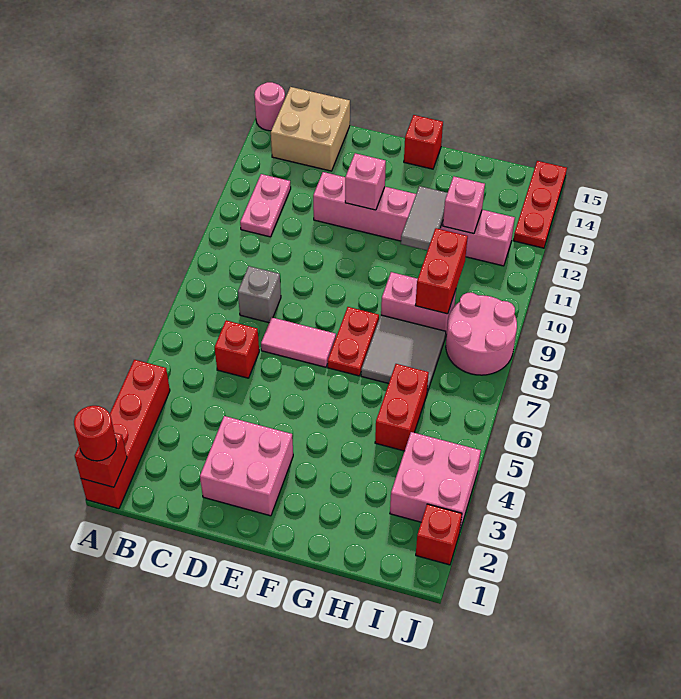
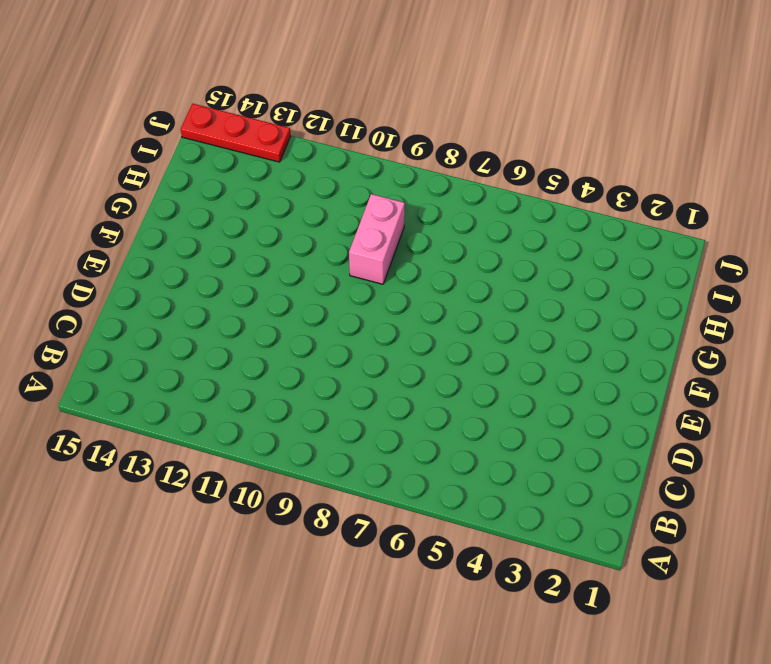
none -> red 1x4 brick [81,360,170,509]
none -> pink 1x1 round brick [254,82,285,131]
none -> pink 1x2 plate [240,174,291,237]

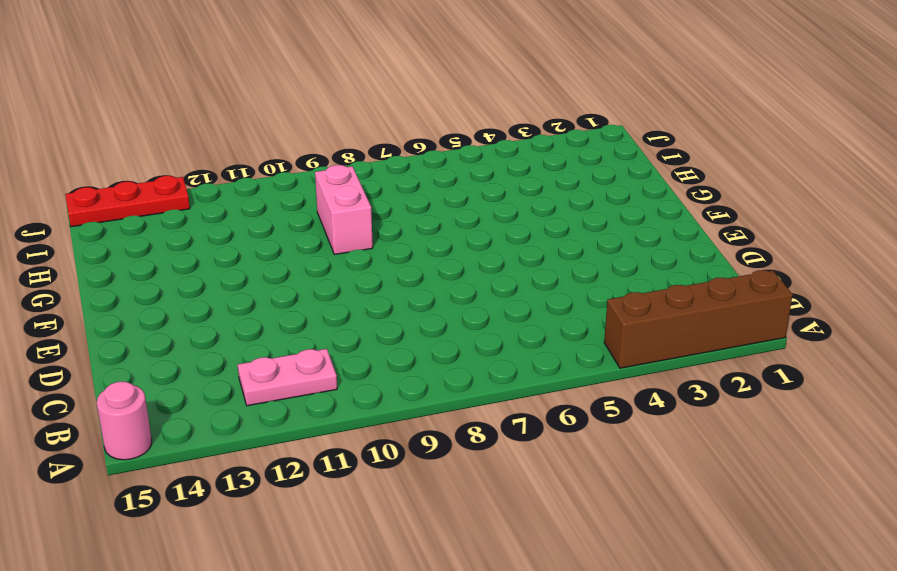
brown 1x4 brick [604,270,793,368] -> red 1x4 brick [81,360,170,509]
none -> tan 2x2 brick [271,87,350,171]
none -> red 1x1 brick [215,320,259,378]
none -> grey 1x1 brick [238,266,281,323]

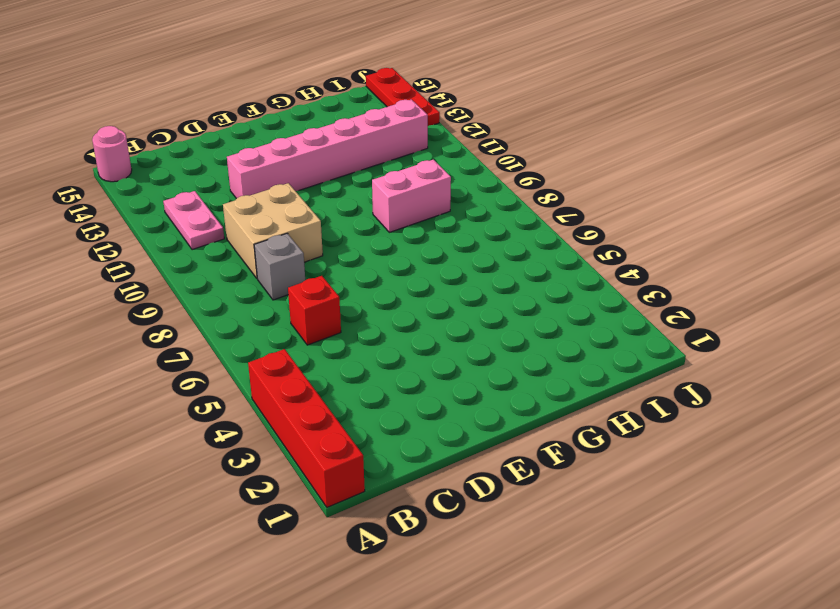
tan 2x2 brick [223,183,323,278] -> tan 2x2 brick moved to [271,87,350,171]
none -> pink 2x2 brick [200,416,293,516]
none -> pink 1x2 tile [261,317,336,367]
none -> red 1x2 plate [328,307,379,376]

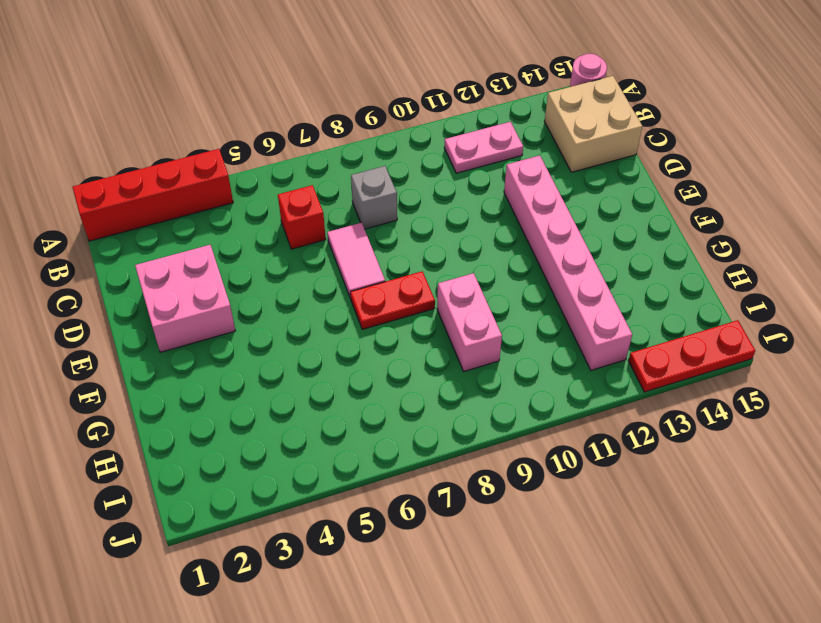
none -> red 1x1 brick [404,115,443,169]
none -> grey 2x2 tile [361,315,446,392]
none -> red 1x2 brick [375,364,429,451]

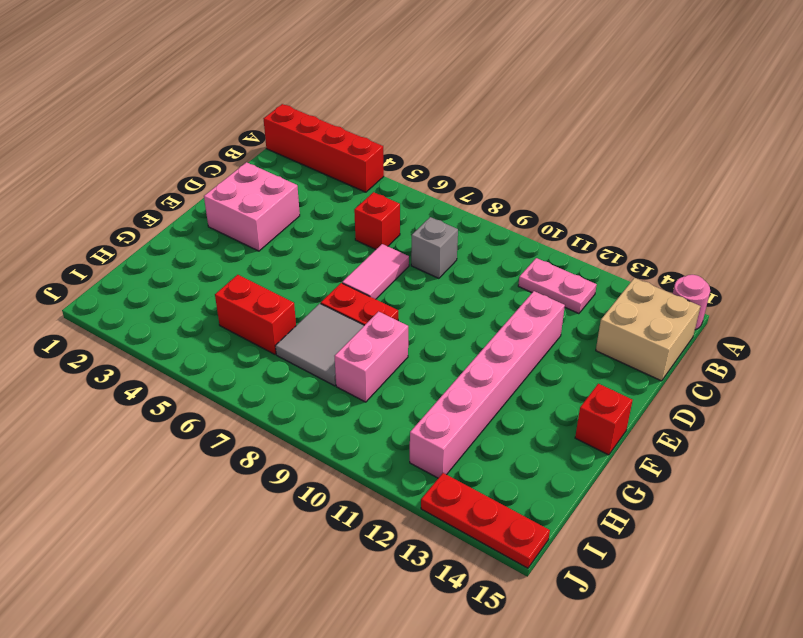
none -> pink 2x2 brick [390,432,481,530]
none -> pink 2x2 round brick [446,293,517,375]
none -> red 1x1 brick [416,504,462,565]

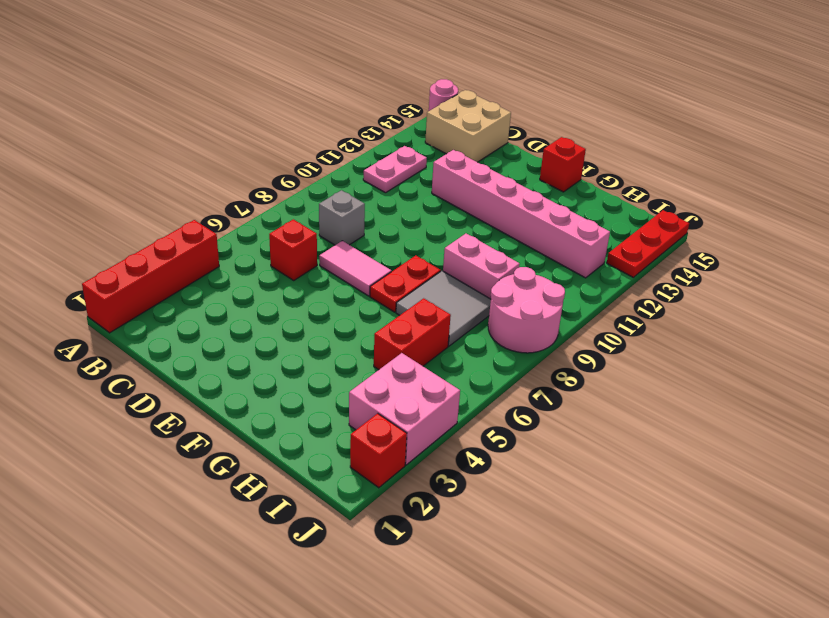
none -> pink 2x2 brick [200,416,293,516]
none -> red 1x1 brick [75,433,127,487]
none -> pink 1x1 brick [345,153,386,210]

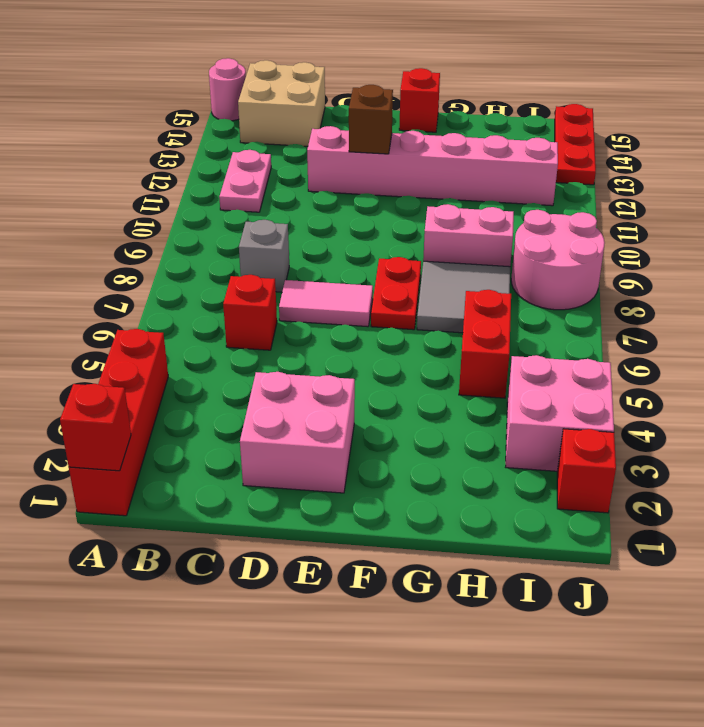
brown 1x1 brick [349,85,393,154] -> pink 1x1 brick [345,153,386,210]
none -> grey 1x2 tile [401,186,447,251]
none -> red 1x2 brick [415,228,468,314]
none -> pink 1x1 brick [443,176,485,234]

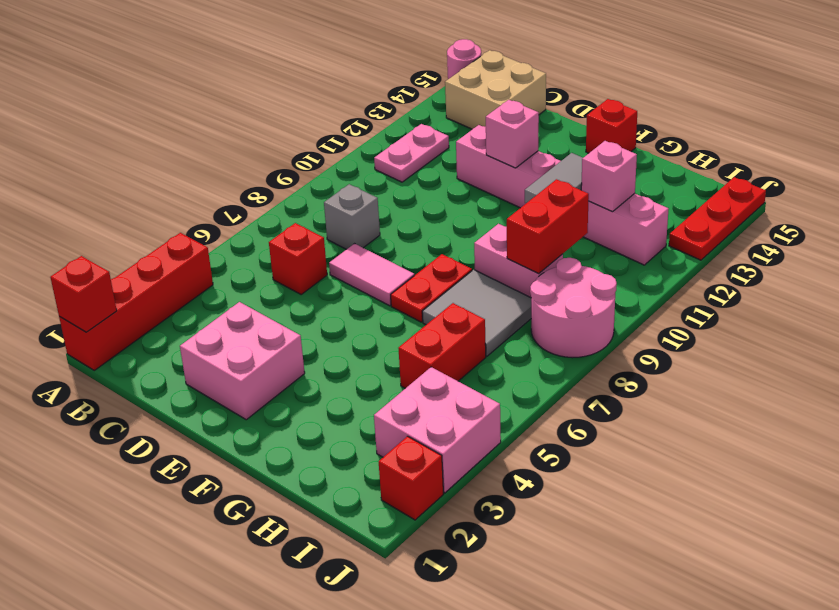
none -> red 1x1 round brick [74,406,117,461]

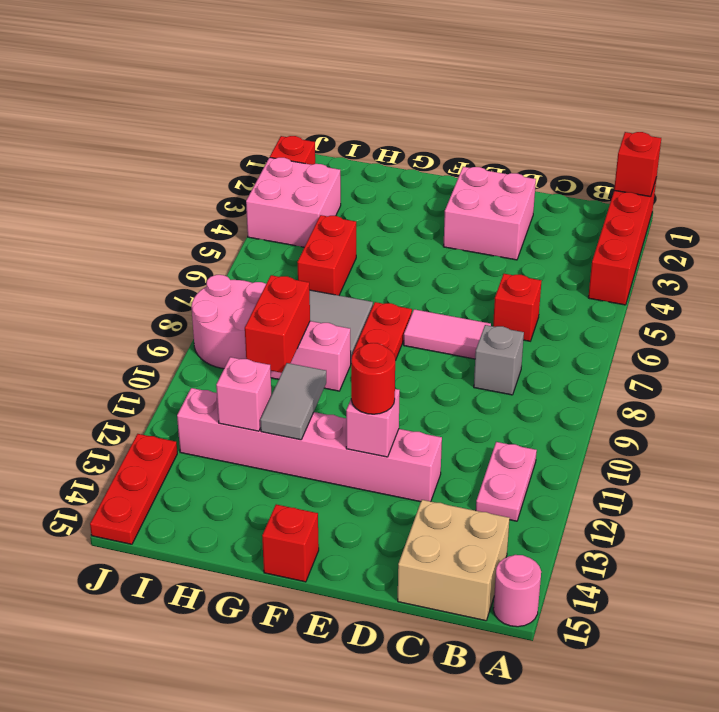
red 1x1 round brick [351,343,395,414] -> red 1x1 round brick moved to [74,406,117,461]

